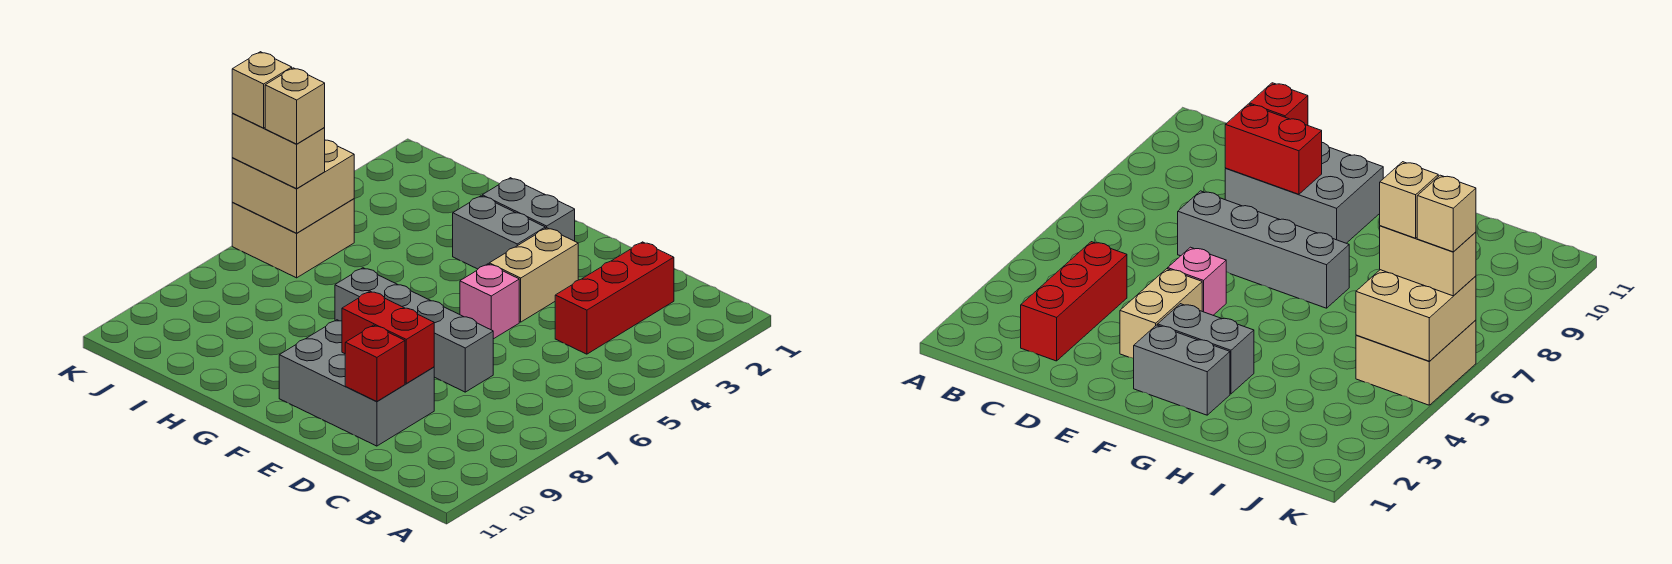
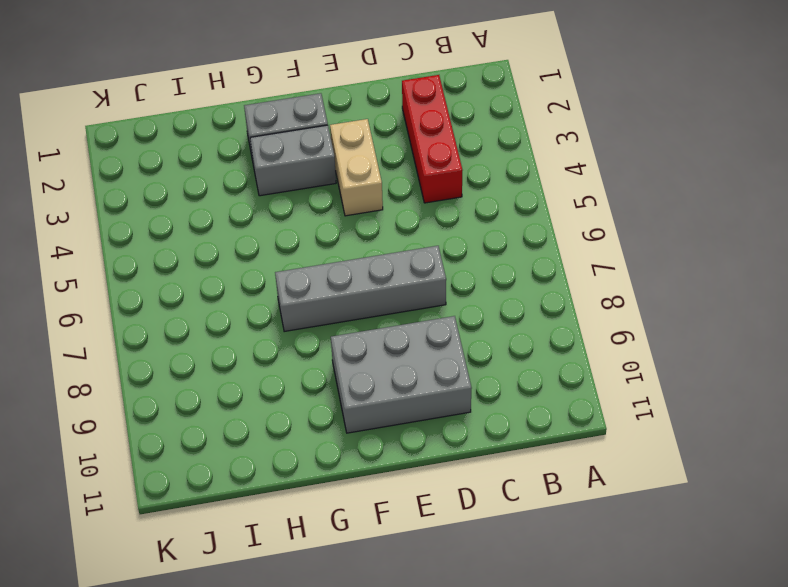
none -> pink 1x1 brick [460,264,519,339]
none -> tan 2x2 brick [232,199,354,278]
none -> red 1x2 brick [342,291,434,383]

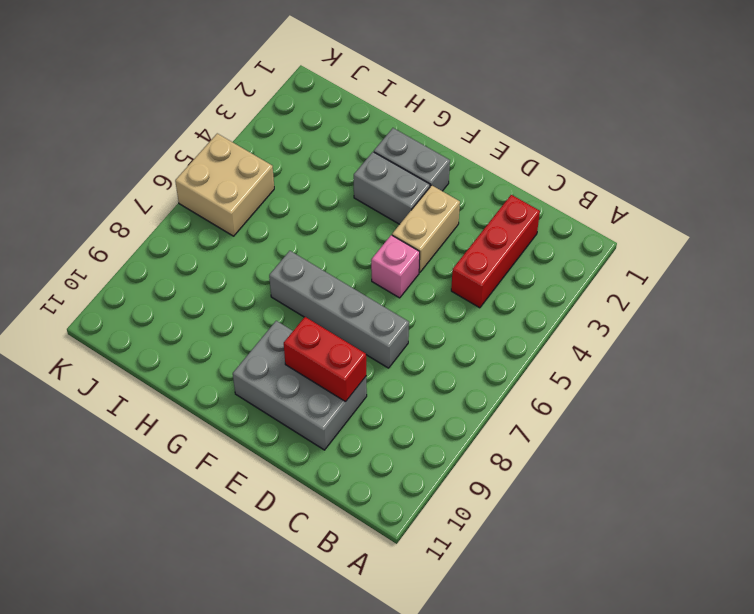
none -> red 1x1 brick [345,325,405,401]
none -> tan 2x2 brick [232,140,354,233]
none -> tan 1x2 brick [232,114,325,189]

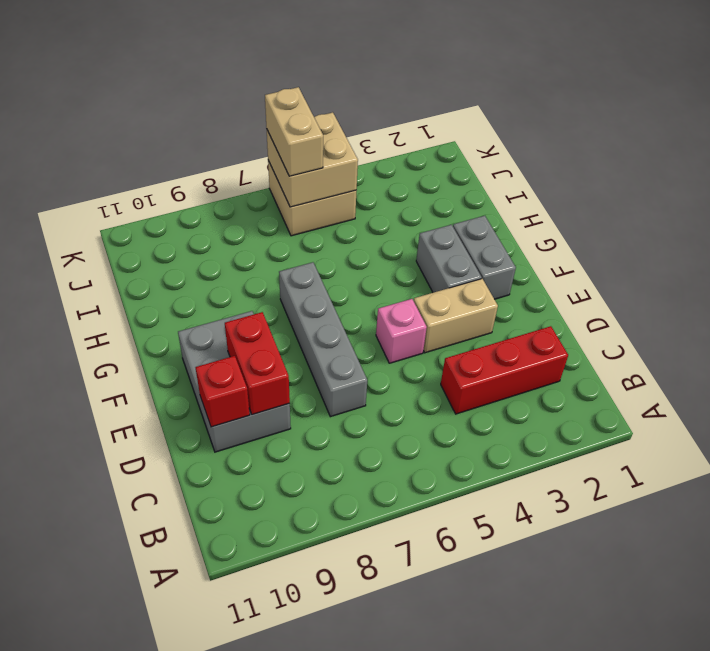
none -> tan 1x1 brick [265,68,325,144]
none -> tan 1x1 brick [232,52,292,128]

